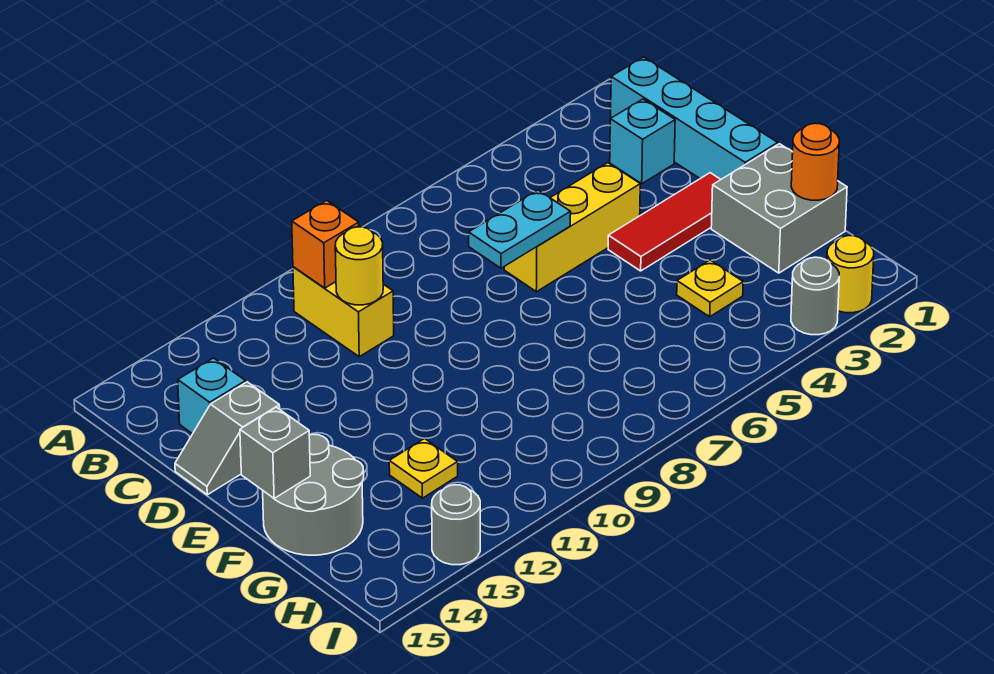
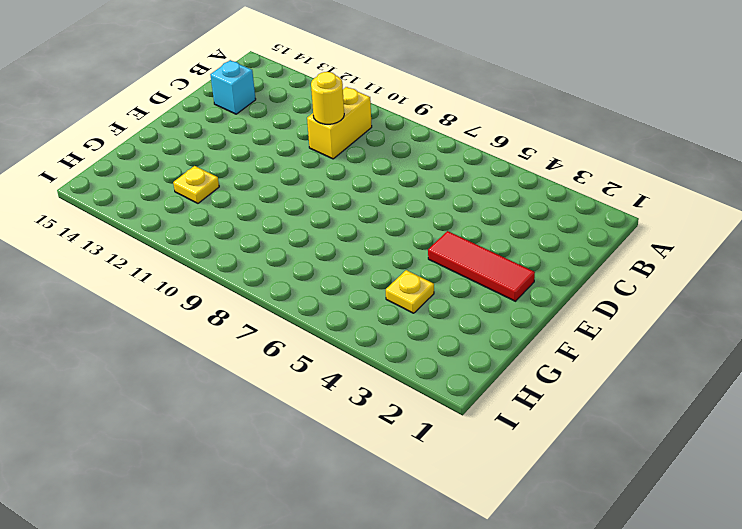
none -> cyan 1x4 brick [611,57,778,179]
none -> cyan 1x1 brick [610,99,675,184]
none -> yellow 1x3 brick [504,163,640,292]

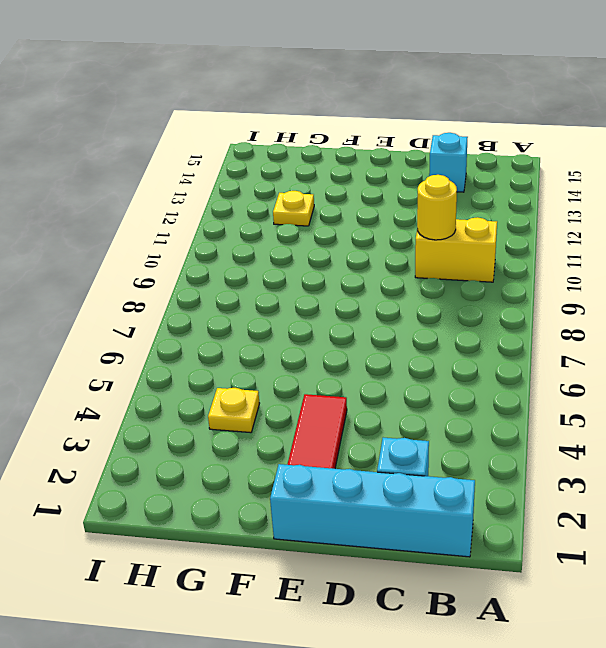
none -> yellow 1x3 brick [504,163,640,292]
none -> grey 1x2 slope [175,382,280,495]
none -> grey 2x2 brick [711,144,847,273]

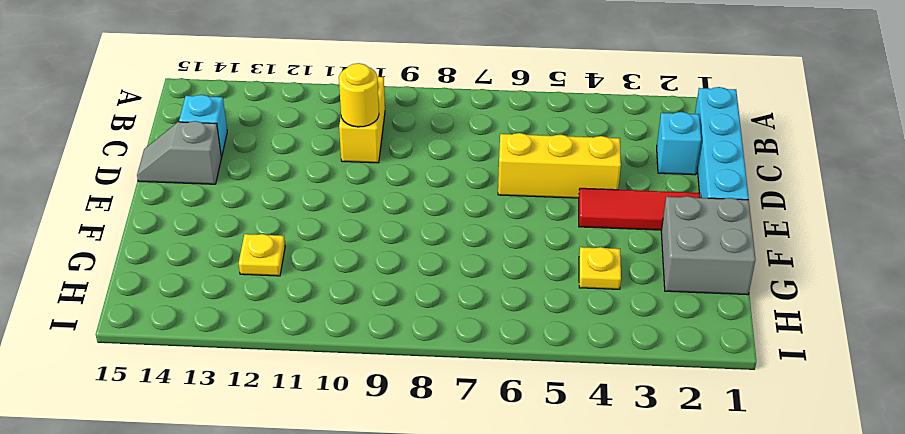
none -> grey 2x2 round brick [263,434,364,555]
none -> yellow 1x1 round brick [827,236,874,313]
none -> grey 1x1 round brick [791,257,839,335]

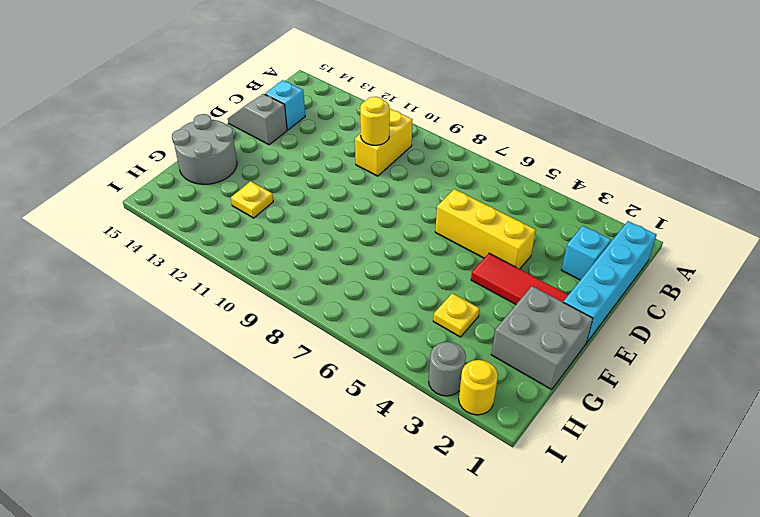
none -> grey 1x1 round brick [432,485,480,565]
none -> orange 1x1 brick [292,200,359,288]
none -> cyan 1x2 plate [469,190,571,268]

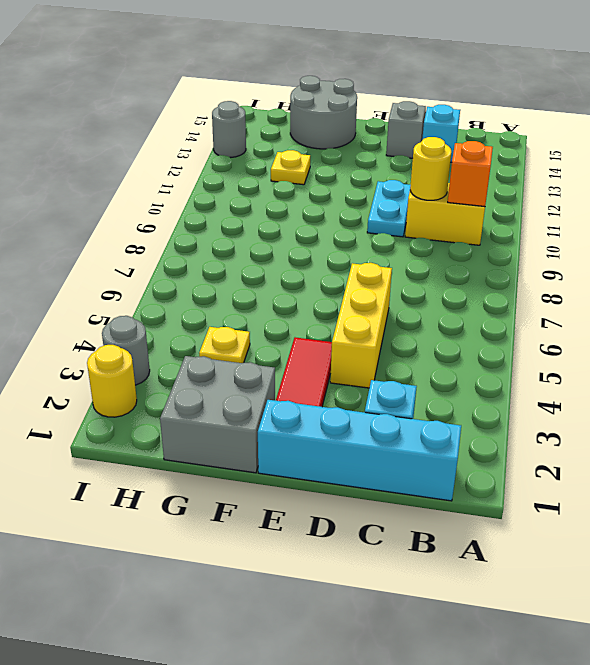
cyan 1x2 plate [367,180,411,237] -> cyan 1x2 plate moved to [469,190,571,268]
none -> grey 1x1 brick [240,407,310,498]
none -> orange 1x1 round brick [791,123,839,200]

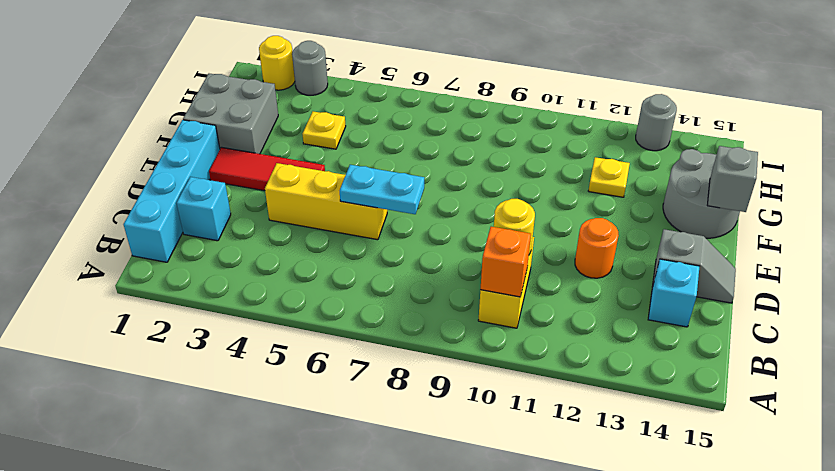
orange 1x1 round brick [575,218,619,278] -> orange 1x1 round brick moved to [791,123,839,200]

